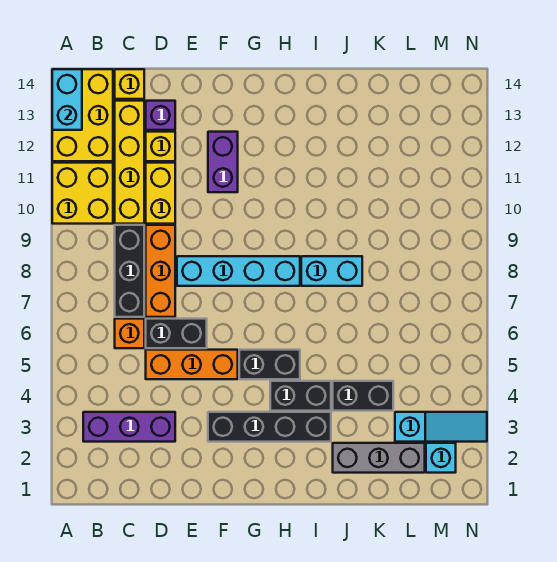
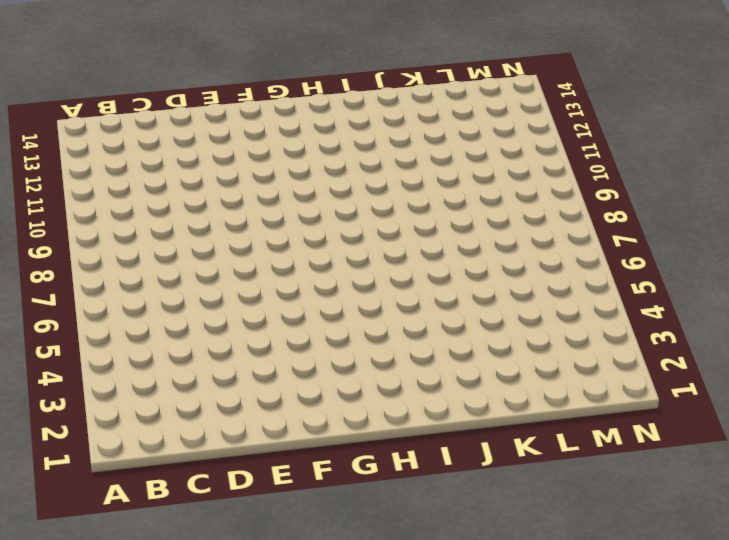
none -> yellow 2x2 brick [52,163,113,224]
none -> yellow 2x3 brick [52,69,113,161]
none -> purple 1x3 brick [83,412,175,442]

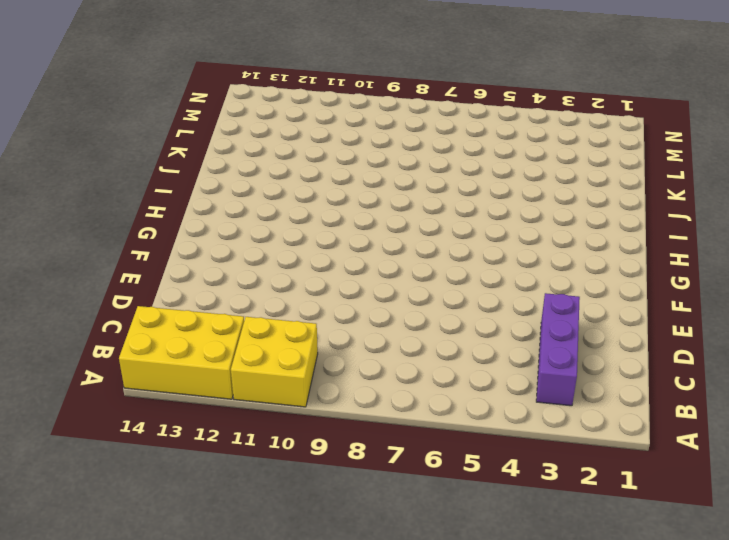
none -> orange 1x1 brick [115,319,144,348]
none -> black 1x3 brick [115,225,144,317]
none -> yellow 1x4 brick [115,101,144,224]

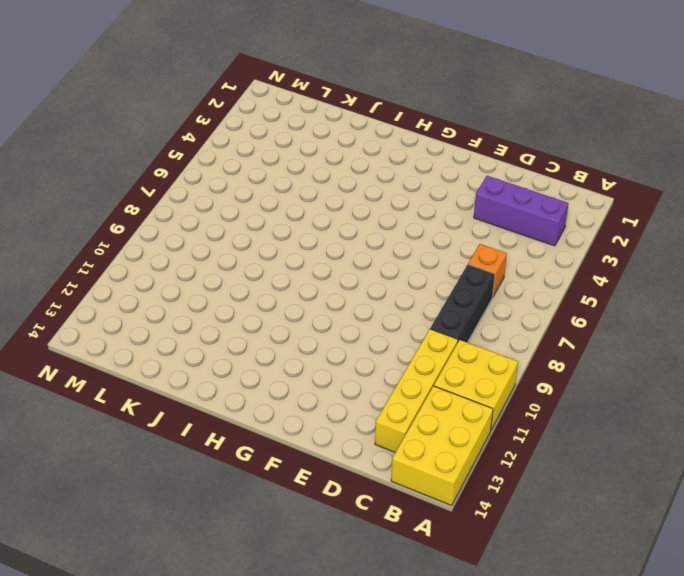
none -> yellow 1x1 brick [115,69,144,99]
none -> orange 1x3 brick [146,350,238,379]
none -> black 1x2 brick [146,319,207,348]

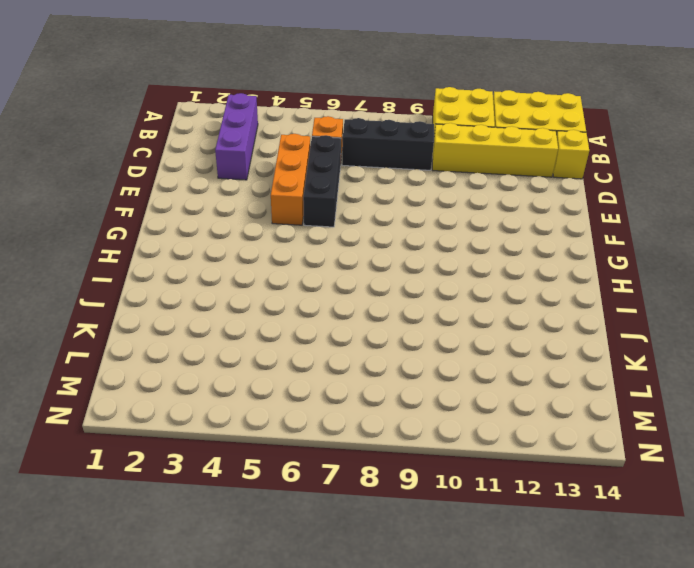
black 1x3 brick [303,135,341,227] -> black 1x2 brick [146,319,207,348]
none -> orange 1x3 brick [146,225,175,317]
none -> yellow 1x2 brick [146,163,175,224]
none -> yellow 1x1 brick [146,132,175,161]

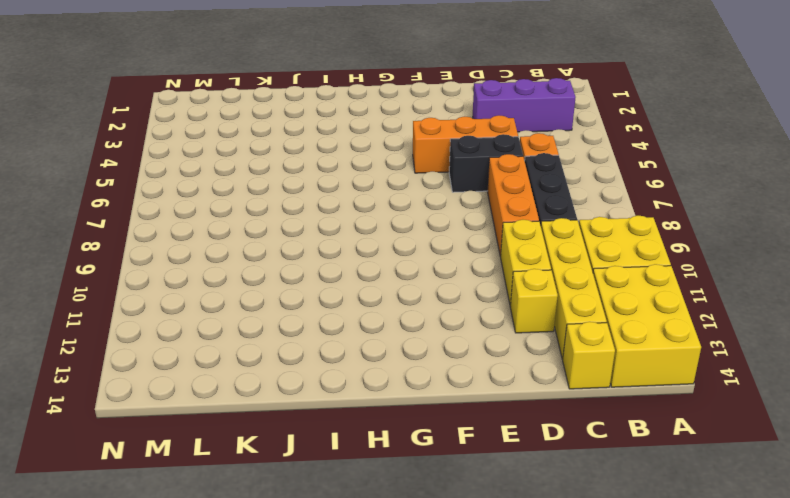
none -> purple 1x1 brick [146,101,175,130]
none -> cyan 1x4 brick [177,256,300,286]
none -> black 1x4 brick [208,412,331,442]

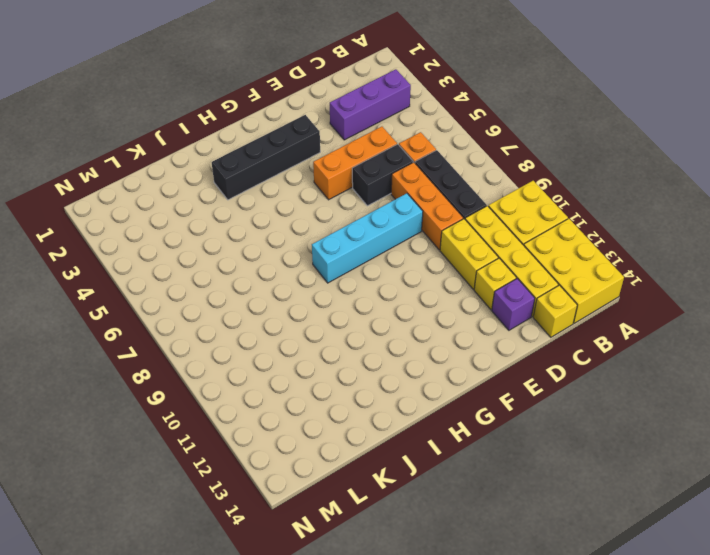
none -> purple 1x2 brick [208,132,238,192]
none -> black 1x2 brick [239,350,300,379]
none -> black 1x2 brick [270,381,331,411]

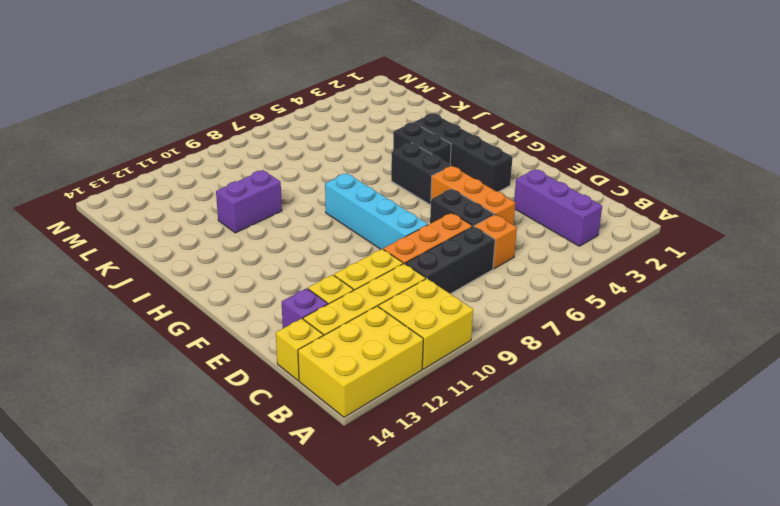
purple 1x2 brick [216,170,282,233] -> purple 1x2 brick moved to [208,132,238,192]
none -> cyan 1x2 brick [301,256,362,286]
none -> grey 1x3 brick [333,443,425,473]
none -> black 1x2 brick [333,381,393,411]

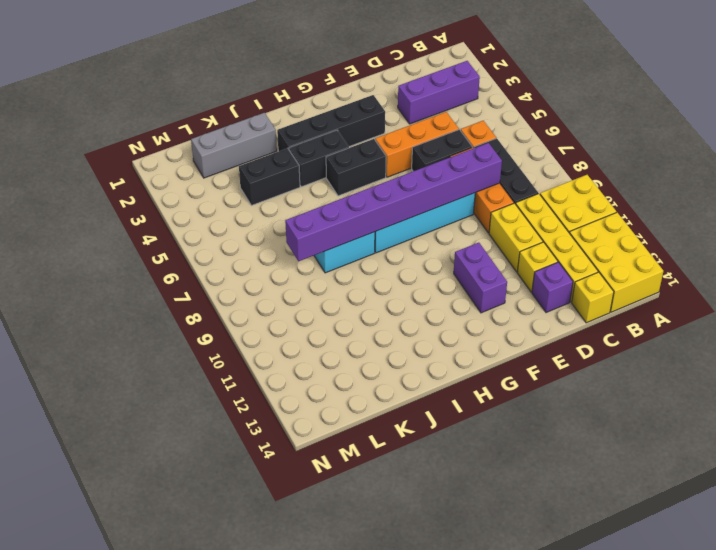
purple 1x8 brick [285,143,502,261] -> none
none -> cyan 1x3 slope [395,412,487,442]
none -> cyan 1x1 brick [426,443,456,473]
none -> cyan 1x2 brick [52,69,82,130]

